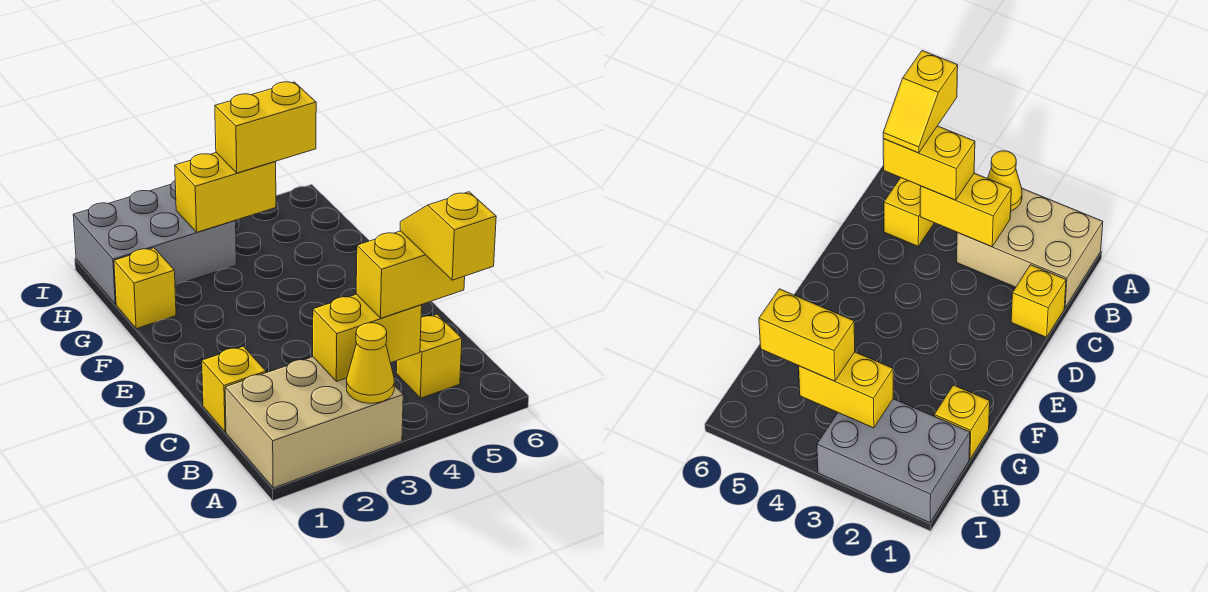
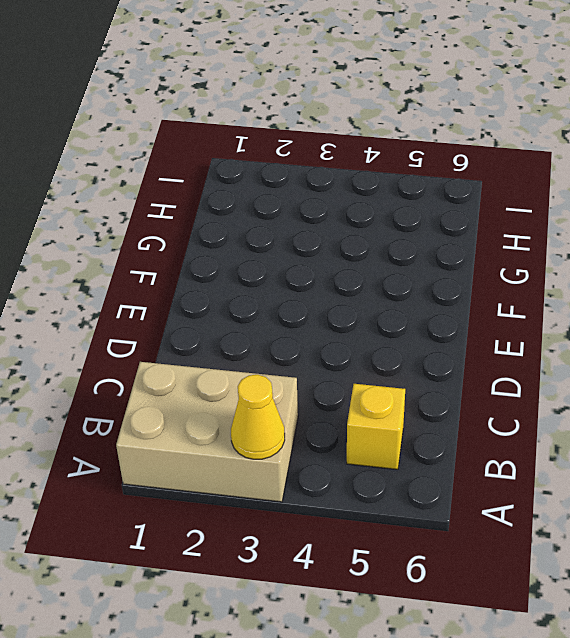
none -> yellow 1x1 brick [202,346,266,432]
none -> yellow 1x1 brick [114,248,176,329]

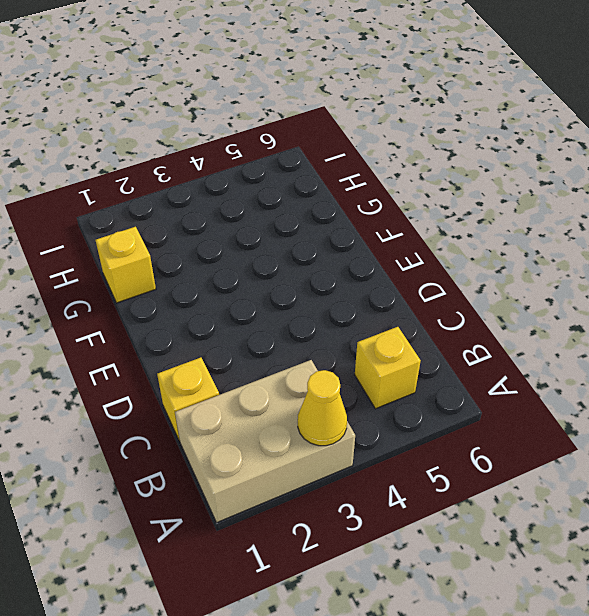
none -> grey 2x3 brick [73,181,236,304]
none -> yellow 1x2 brick [313,294,422,381]

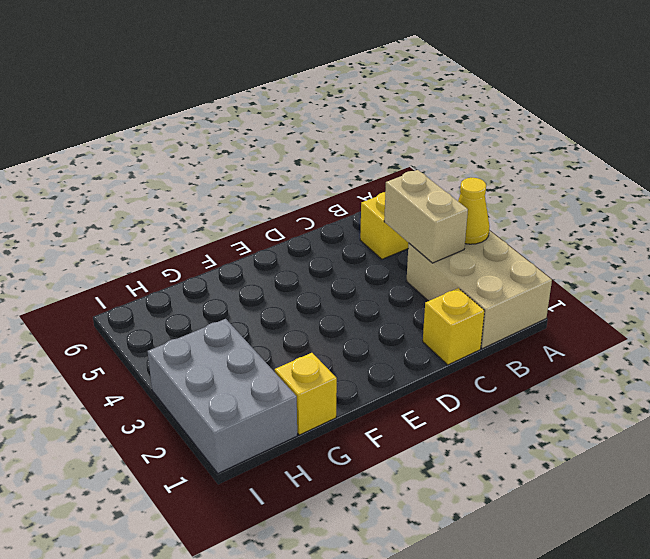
tan 1x2 brick [384,170,468,263] -> yellow 1x2 brick [313,294,422,381]
none -> yellow 1x2 brick [175,153,276,232]
none -> yellow 1x2 brick [356,231,465,318]

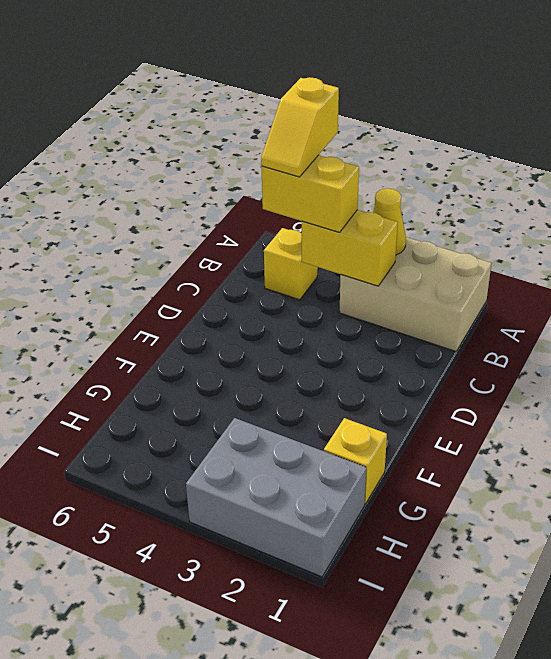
none -> yellow 1x1 brick [202,346,266,432]
none -> yellow 1x2 brick [175,153,276,232]

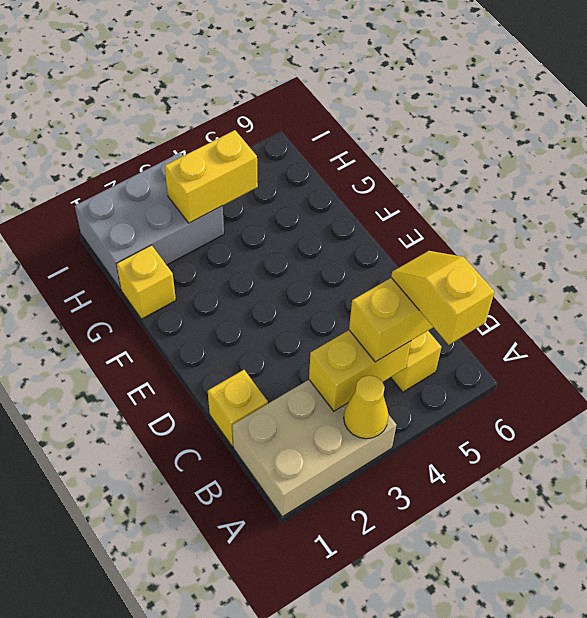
none -> yellow 1x2 brick [215,82,316,173]

